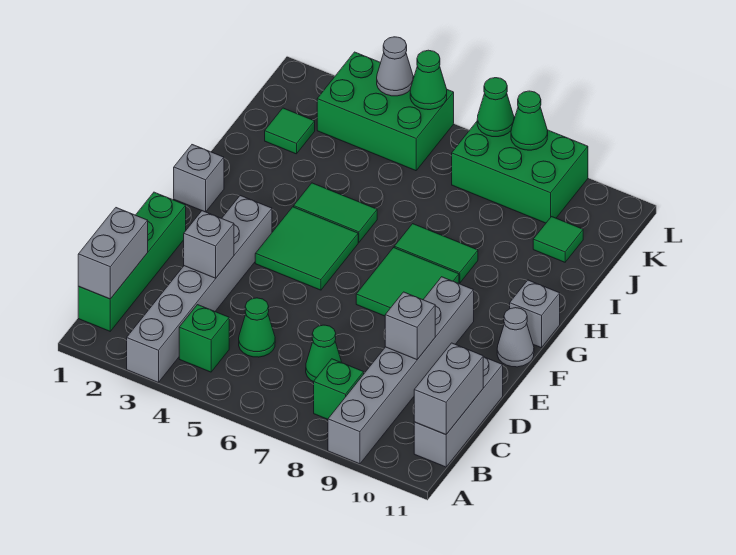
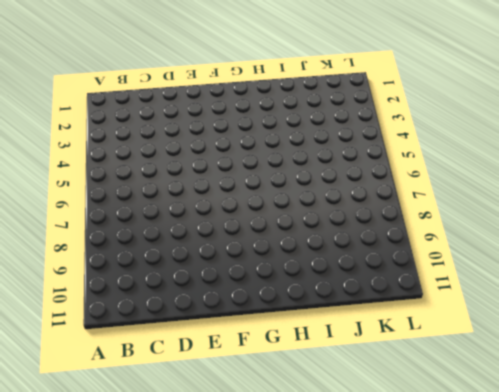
none -> grey 1x6 brick [127,196,272,383]
none -> grey 1x6 brick [328,277,474,464]
none -> green 1x4 brick [78,192,186,331]

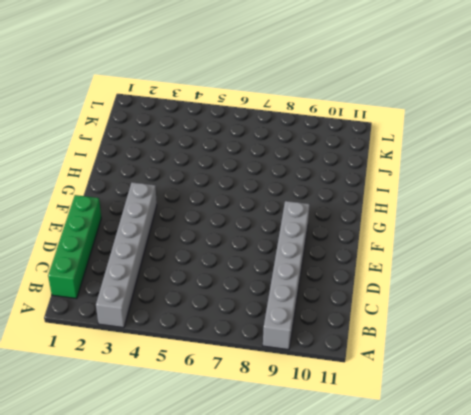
none -> green 1x1 brick [179,305,229,372]
none -> green 1x1 brick [314,359,364,419]
none -> grey 1x3 brick [414,357,503,467]

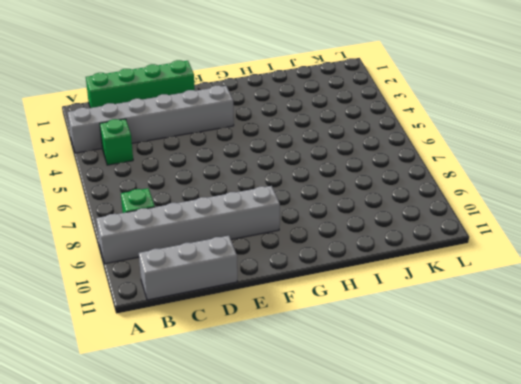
none -> green 1x1 cone [239,298,275,357]
none -> green 1x1 cone [306,325,342,382]
none -> green 2x2 tile [255,207,358,290]

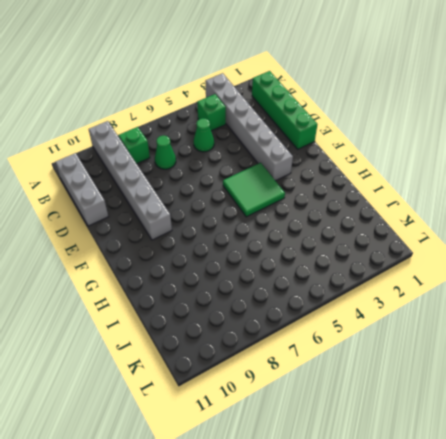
none -> green 2x2 tile [356,248,459,316]
none -> grey 1x1 cone [497,308,534,367]
none -> grey 1x1 brick [174,145,224,212]

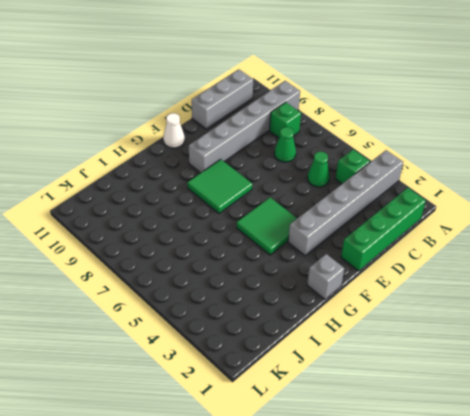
white 1x1 cone [163,113,185,148] -> grey 1x1 cone [497,308,534,367]
none -> grey 1x1 brick [510,280,560,348]
none -> green 1x2 tile [294,183,377,242]
none -> green 1x2 tile [394,224,478,283]

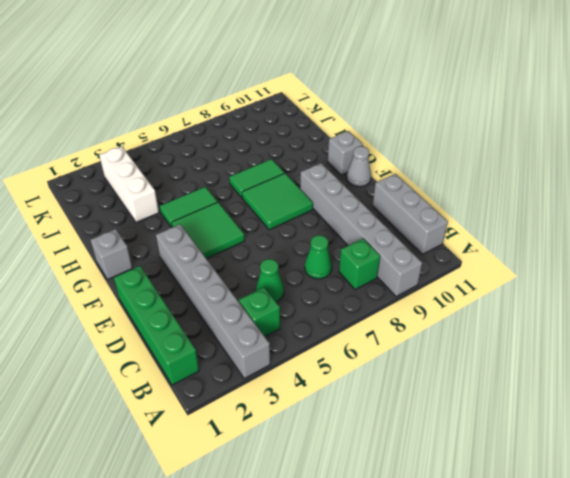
white 1x3 brick [99,146,159,222] -> green 2x3 brick [317,52,454,171]
none -> green 1x1 tile [265,108,315,154]
none -> green 1x1 tile [533,217,583,262]
none -> green 2x3 brick [452,117,588,223]

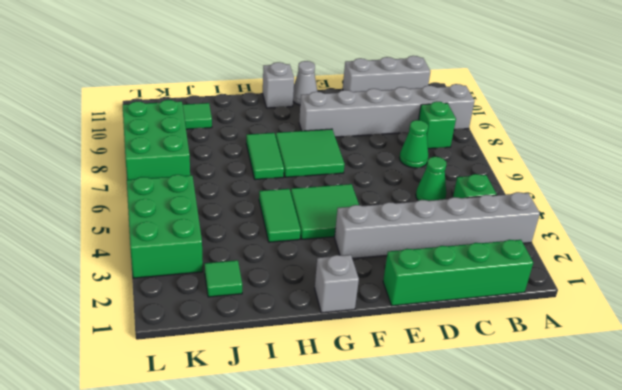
none -> grey 1x2 brick [78,208,148,299]
none -> grey 1x2 brick [414,343,483,435]
none -> grey 1x1 brick [184,211,234,278]

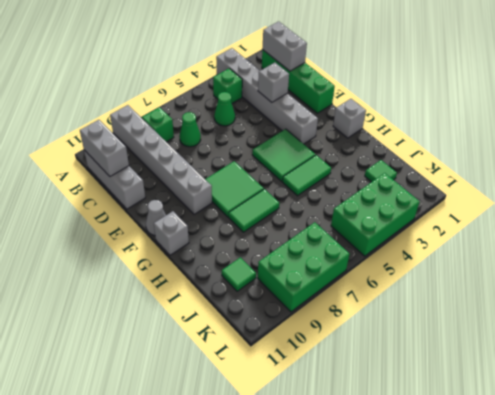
none -> grey 1x1 brick [385,292,435,360]
none -> grey 1x1 cone [377,37,413,96]
none -> green 1x1 cone [410,50,447,110]

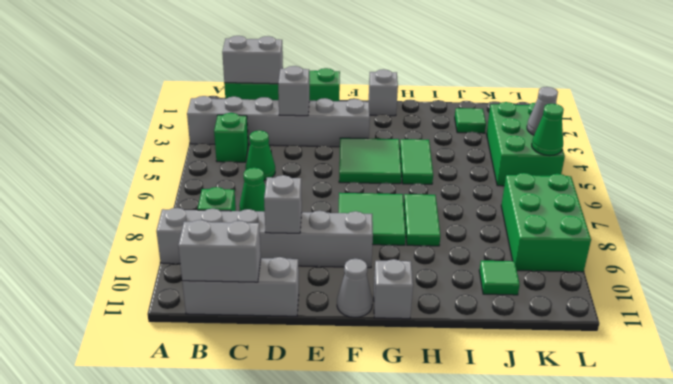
none -> green 1x1 cone [477,78,514,137]
none -> green 1x1 cone [511,91,548,150]

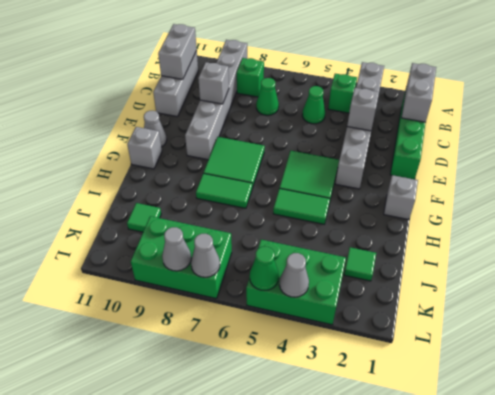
grey 1x1 cone [191,234,220,277] -> green 1x1 cone [477,78,514,137]
grey 1x1 cone [162,227,191,271] -> green 1x1 cone [511,91,548,150]

